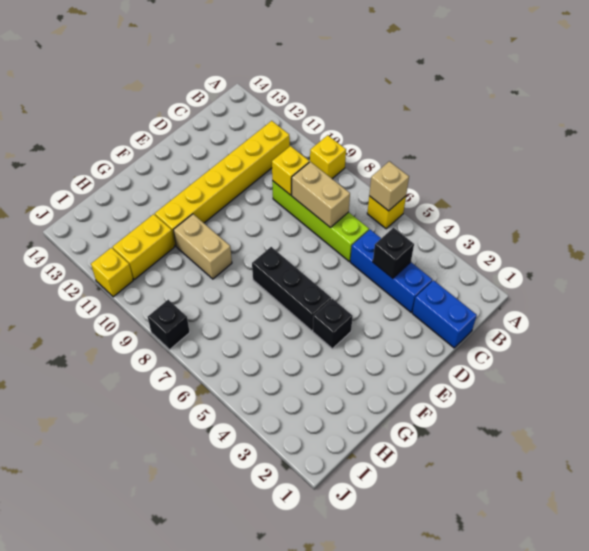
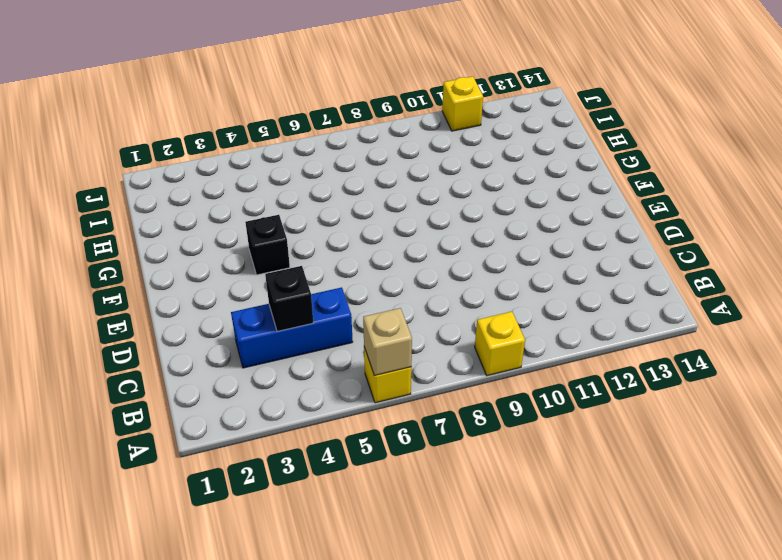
none -> yellow 1x6 brick [155,121,290,246]
none -> blue 1x2 brick [412,280,477,348]
none -> lime 1x4 brick [272,181,369,261]

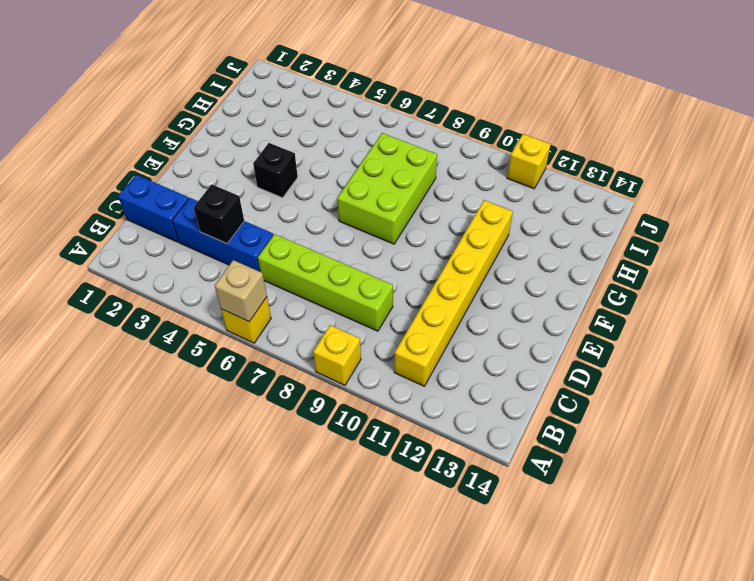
lime 2x3 brick [337,133,437,244] -> black 1x3 brick [252,247,331,331]
none -> tan 1x2 brick [173,214,232,279]
none -> yellow 1x2 brick [113,214,175,279]
none -> black 1x1 brick [148,300,190,350]

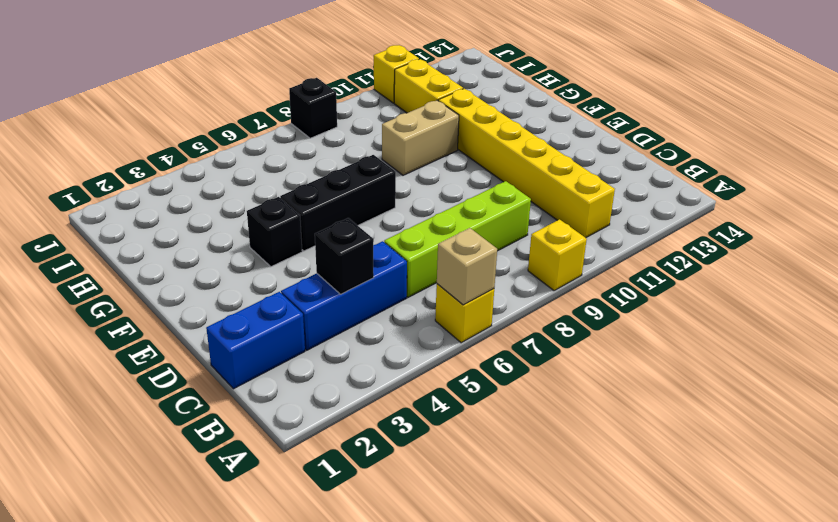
none -> tan 1x2 brick [292,162,350,227]
none -> yellow 1x1 brick [272,146,309,195]

